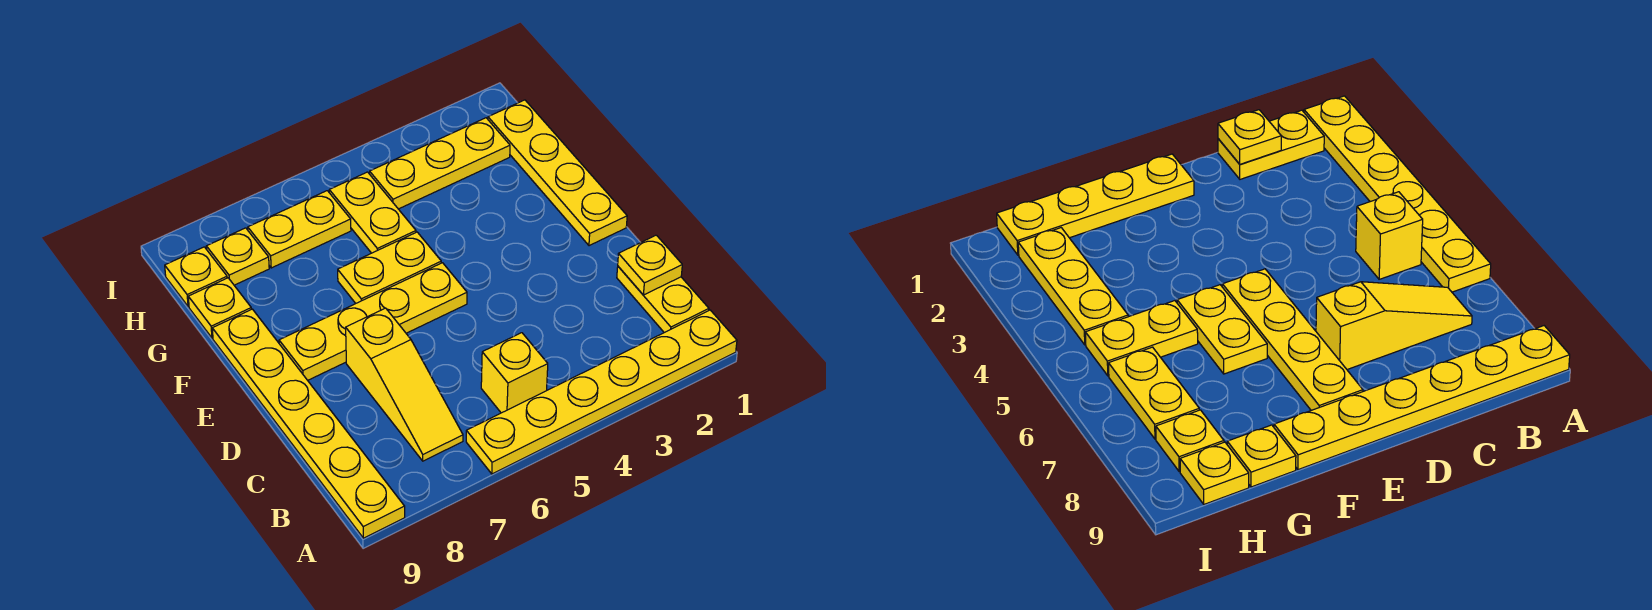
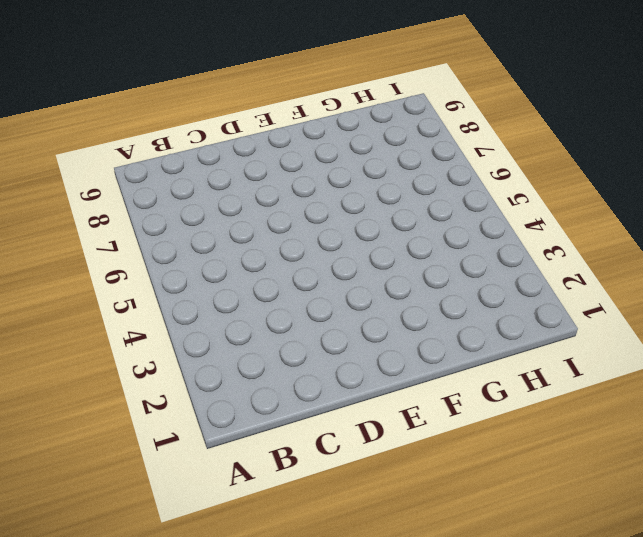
none -> yellow 1x6 plate [466,310,737,474]
none -> yellow 1x6 plate [212,309,405,538]
none -> yellow 1x2 plate [617,266,709,333]

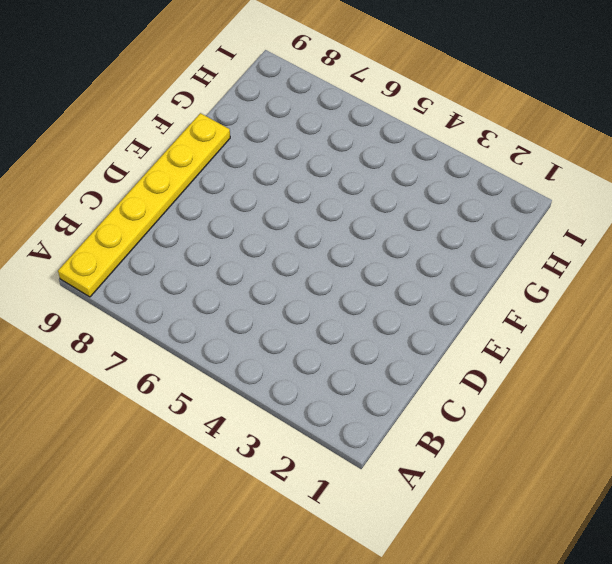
none -> yellow 1x6 plate [466,310,737,474]
none -> yellow 1x2 plate [617,266,709,333]
none -> yellow 1x1 brick [481,333,548,413]

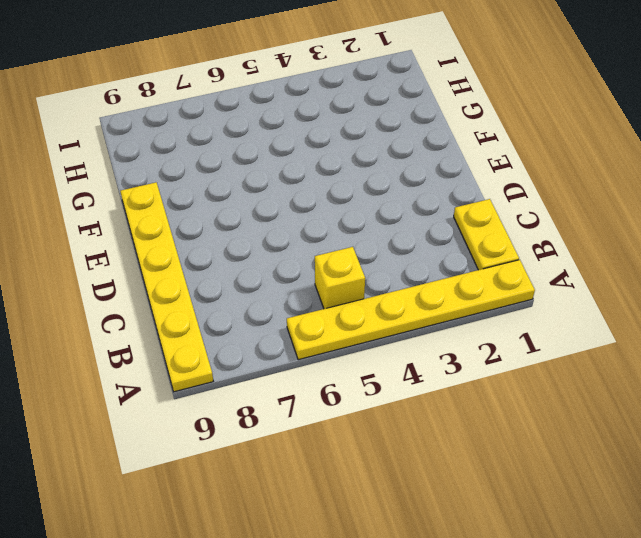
none -> yellow 1x3 slope [346,308,463,461]
none -> yellow 1x4 plate [488,100,627,246]
none -> yellow 1x4 plate [279,263,467,380]

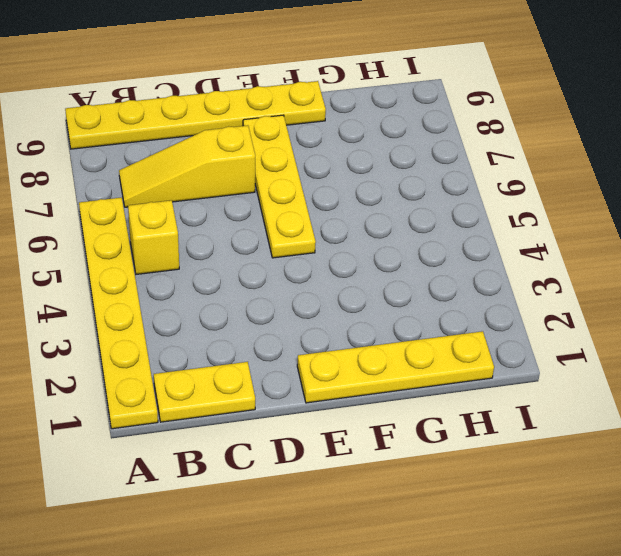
none -> yellow 1x2 plate [338,232,441,303]
none -> yellow 1x2 plate [329,172,416,253]
none -> yellow 1x1 plate [188,278,251,338]

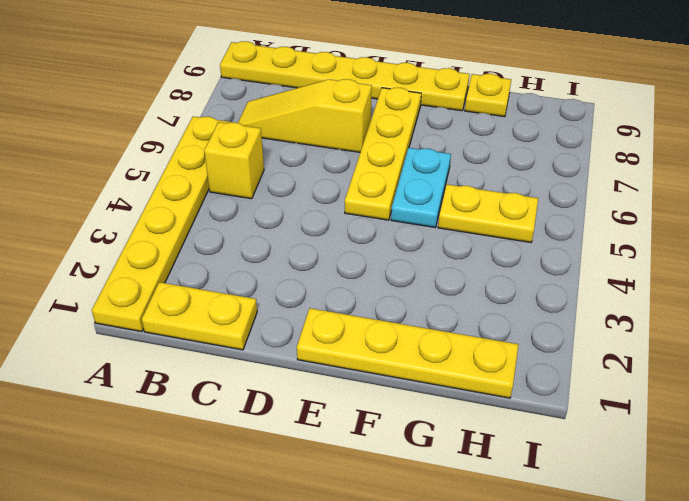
cyan 1x2 plate [391,148,451,228] -> yellow 1x2 plate [338,232,441,303]
none -> yellow 1x3 plate [370,118,510,209]
none -> yellow 1x2 plate [248,191,351,268]
none -> yellow 1x1 plate [206,228,269,285]

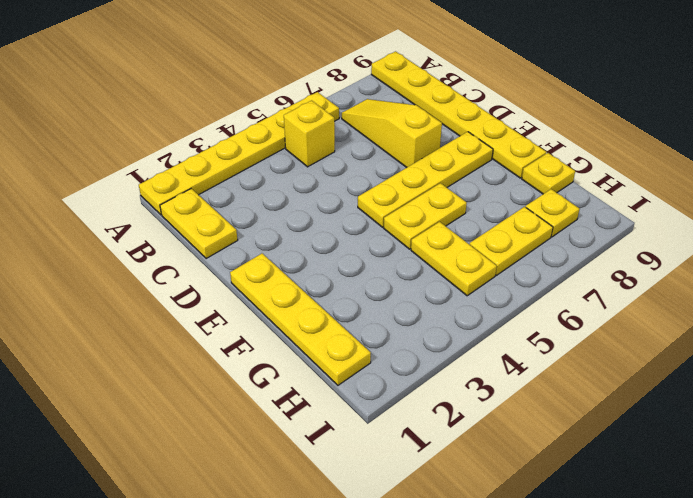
none -> yellow 1x3 plate [370,118,510,209]
none -> yellow 1x1 plate [165,247,227,307]
none -> yellow 1x1 plate [618,235,682,295]

